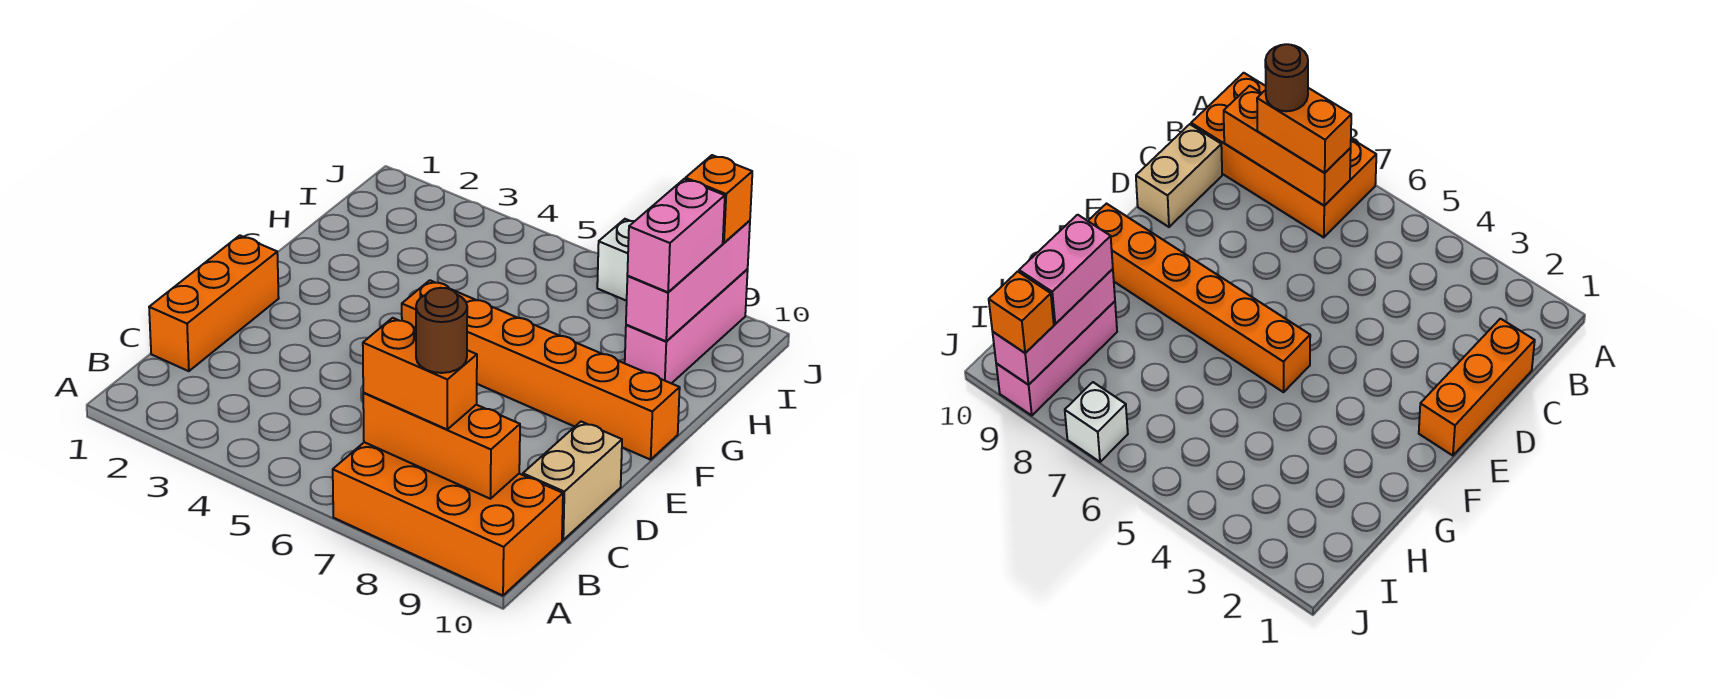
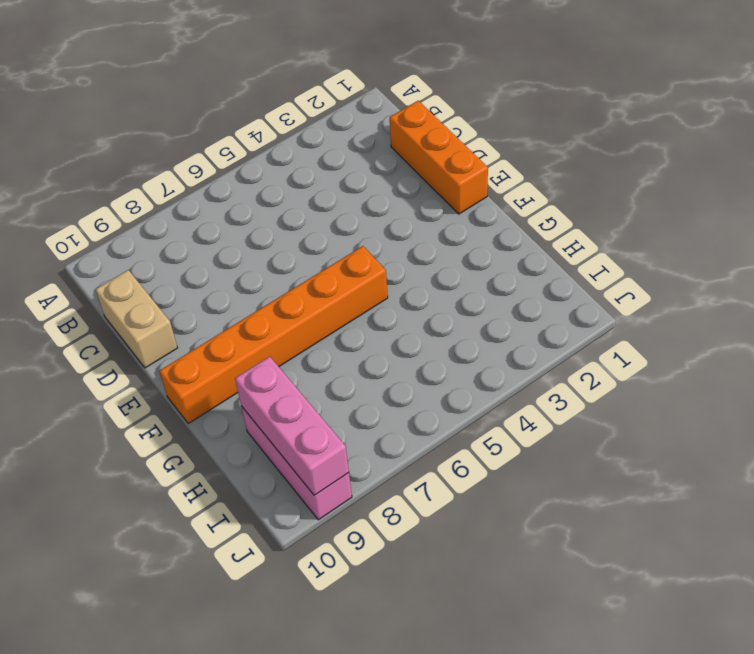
none -> orange 2x4 brick [333,442,563,596]
none -> white 1x1 brick [597,219,635,301]
none -> orange 1x3 brick [363,393,520,499]

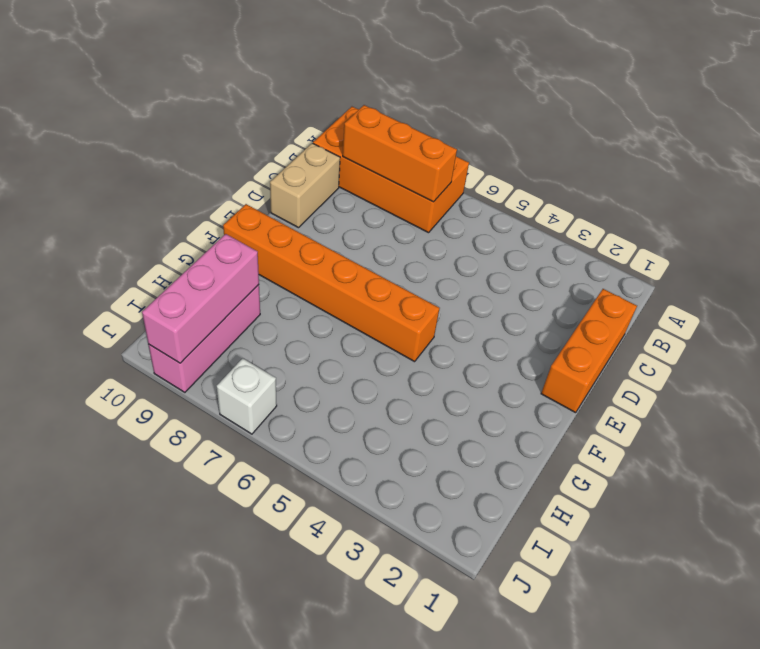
none -> orange 1x2 brick [363,318,477,429]
none -> pink 1x2 brick [627,179,725,292]
none -> orange 1x1 brick [685,155,752,243]

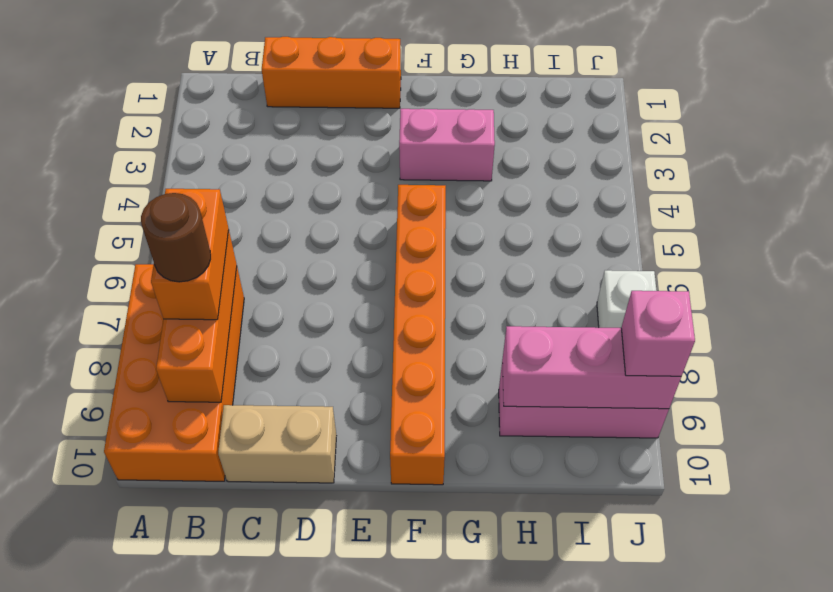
pink 1x2 brick [399,109,495,181] -> pink 1x2 brick moved to [627,179,725,292]
pink 1x1 brick [621,291,695,376] -> orange 1x1 brick [685,155,752,243]

